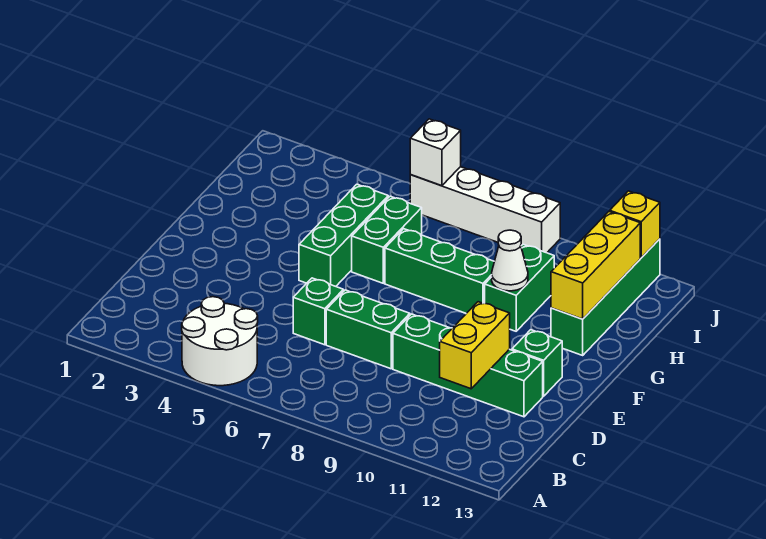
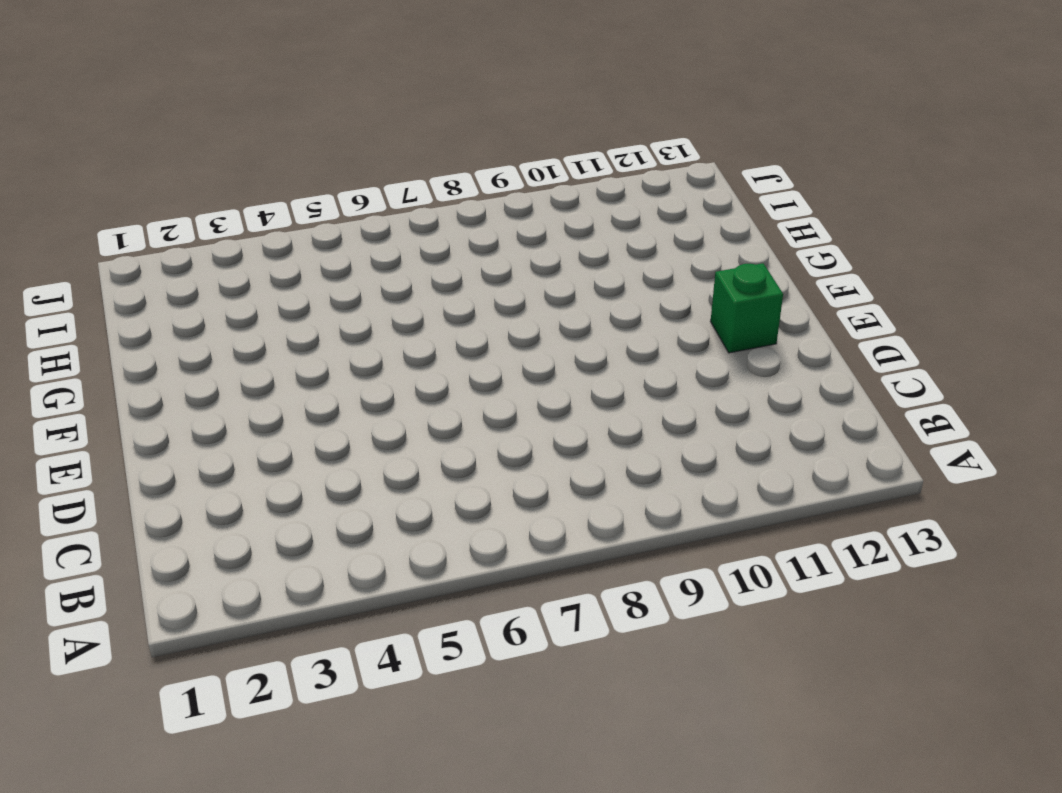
none -> white 2x2 round brick [182,297,258,386]
none -> green 1x1 brick [293,278,343,345]
none -> green 1x2 brick [326,290,410,369]

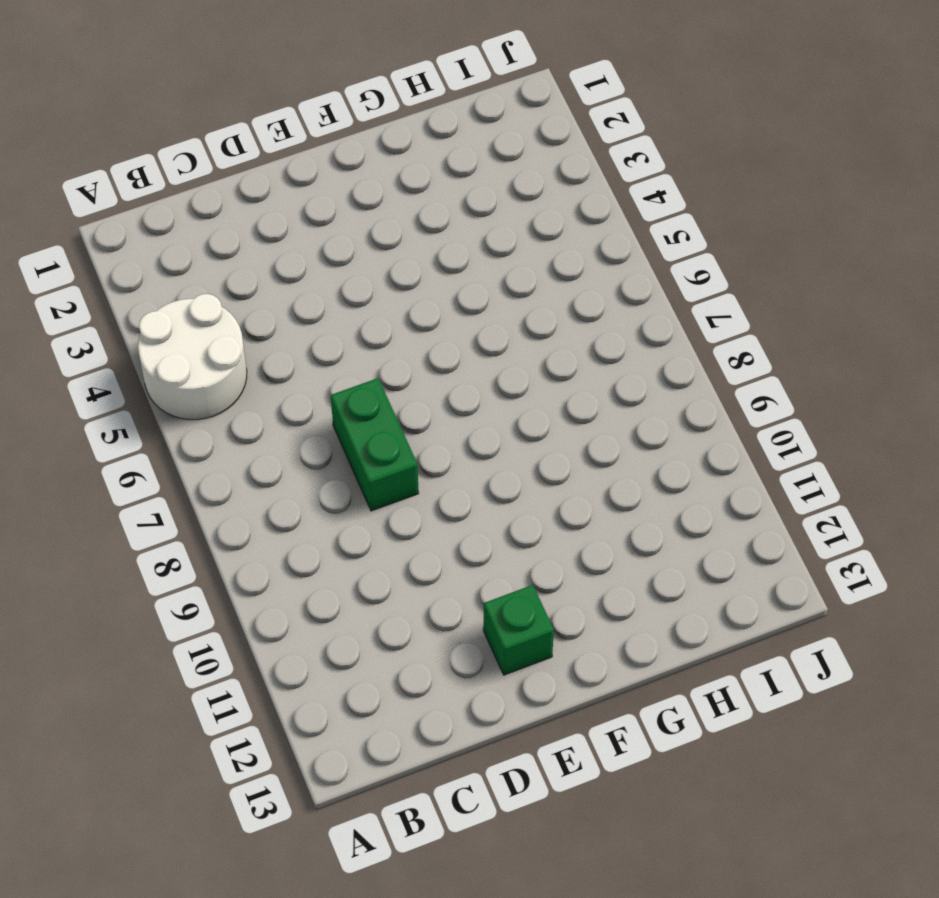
none -> green 1x1 brick [293,278,343,345]
none -> green 1x4 brick [393,314,543,417]
none -> green 1x3 brick [299,184,388,286]

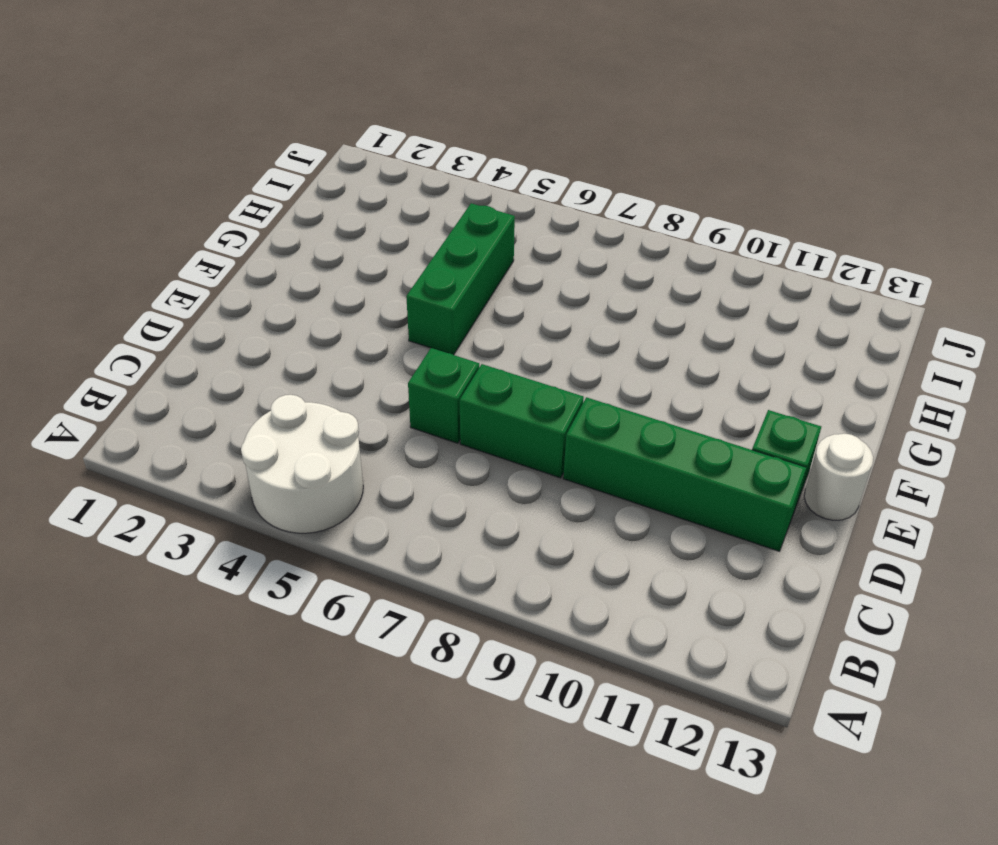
white 1x1 round brick [804,434,873,520] -> none
none -> green 1x2 brick [352,196,422,283]
none -> green 1x3 brick [385,229,494,313]
none -> green 1x2 brick [485,244,554,331]

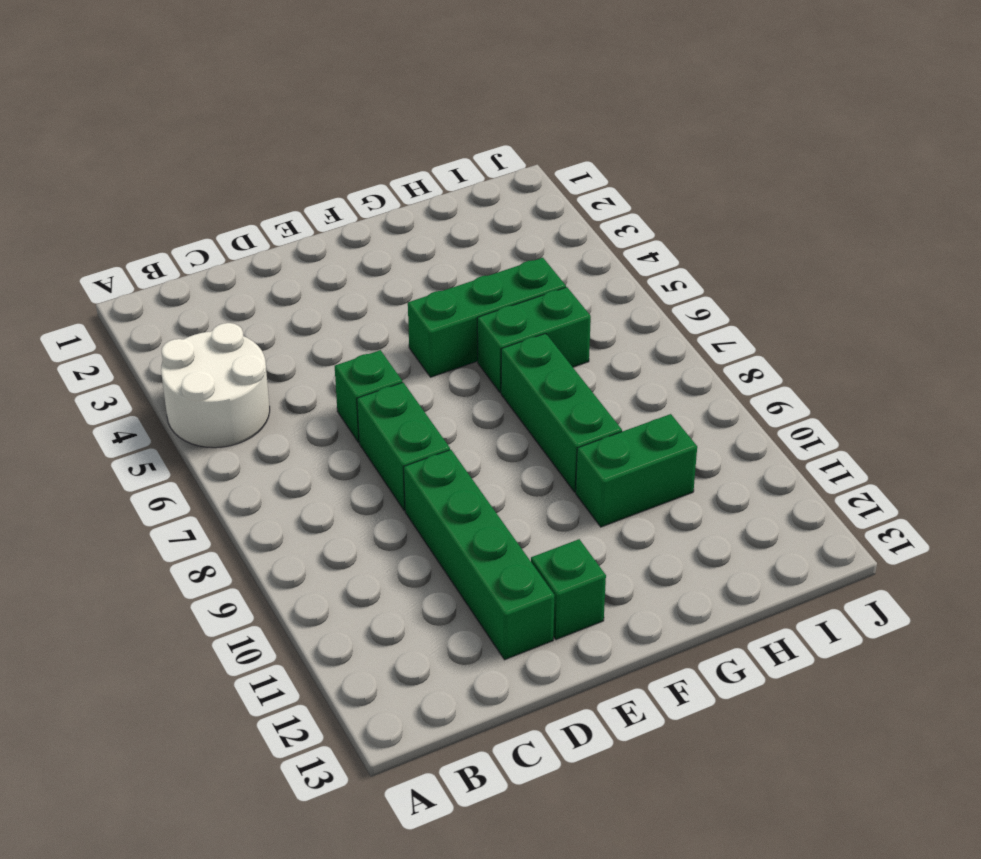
none -> green 1x4 brick [551,239,660,355]
none -> white 1x4 brick [410,167,560,253]
none -> yellow 1x2 brick [440,302,510,389]

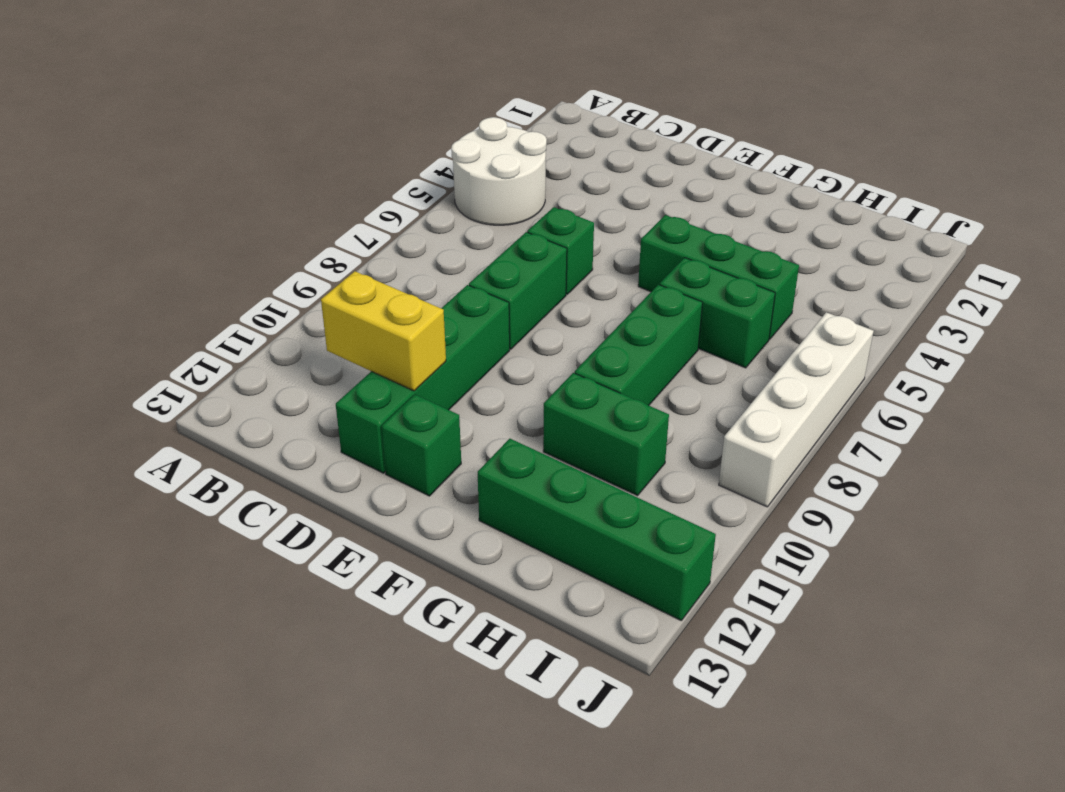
none -> white 1x1 cone [492,230,528,291]
none -> yellow 1x3 brick [551,212,640,319]
none -> white 1x1 brick [410,119,461,186]

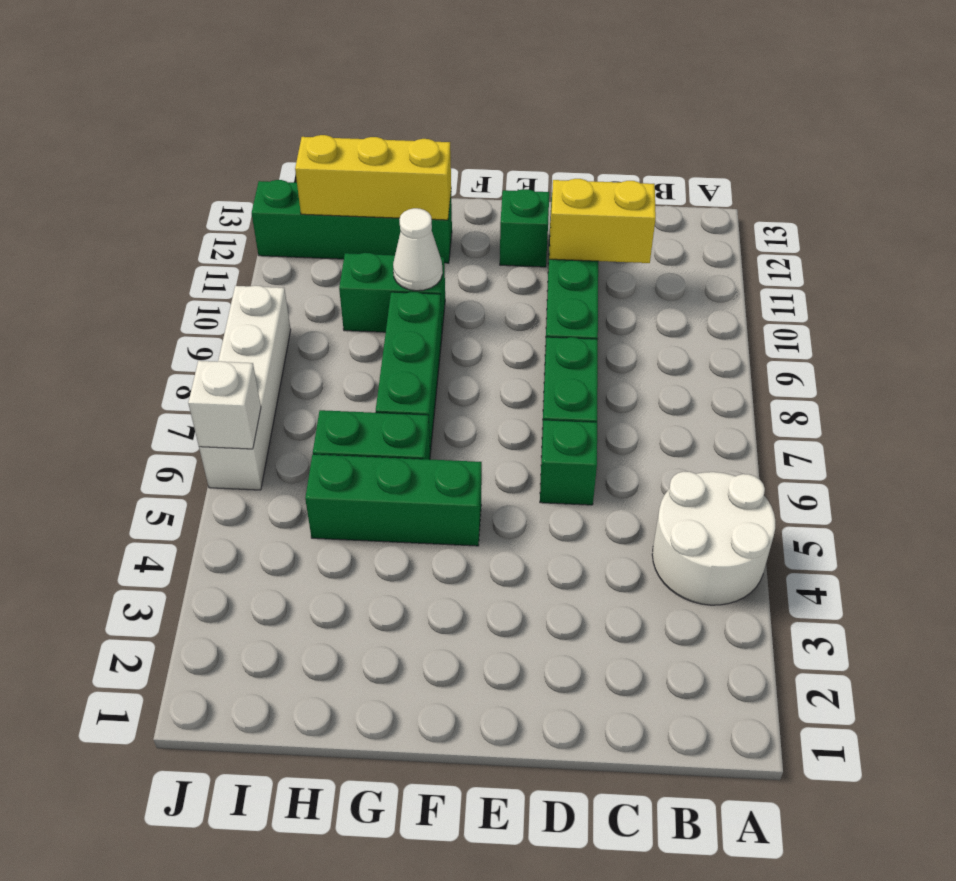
none -> yellow 1x1 brick [610,191,660,258]

